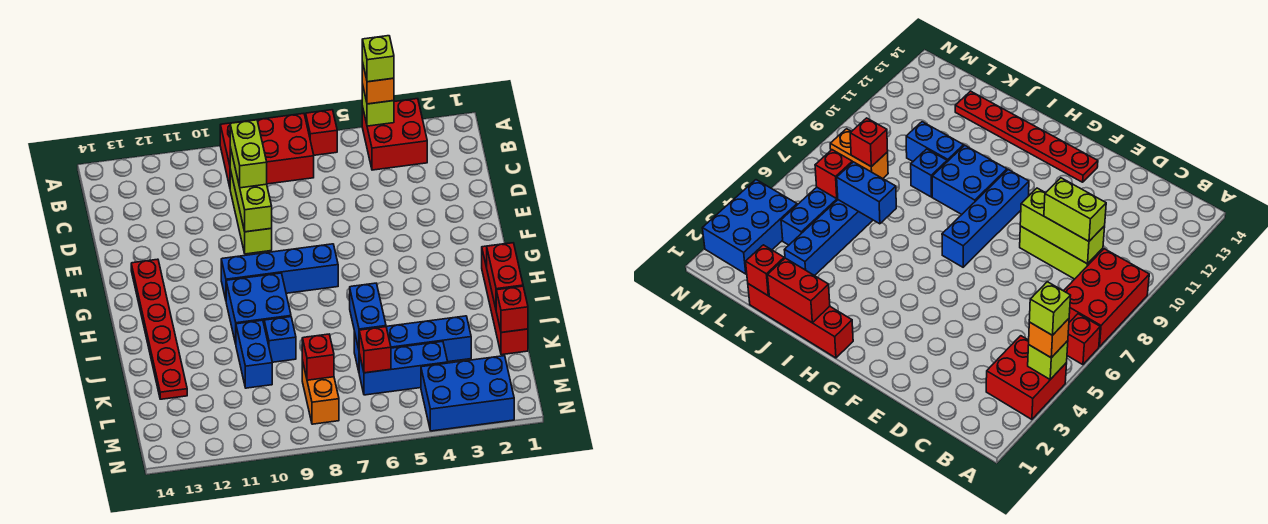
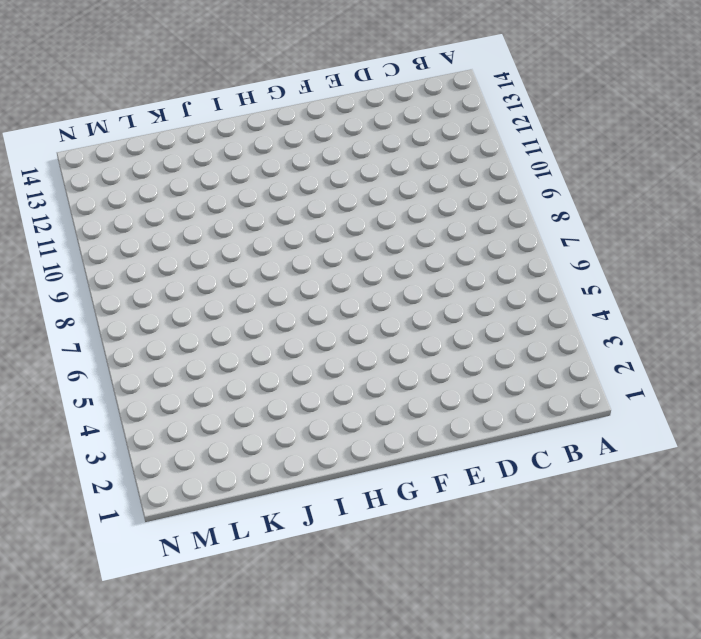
none -> red 2x2 brick [362,99,427,170]
none -> red 1x1 brick [306,110,337,155]
none -> red 2x3 brick [220,113,314,187]

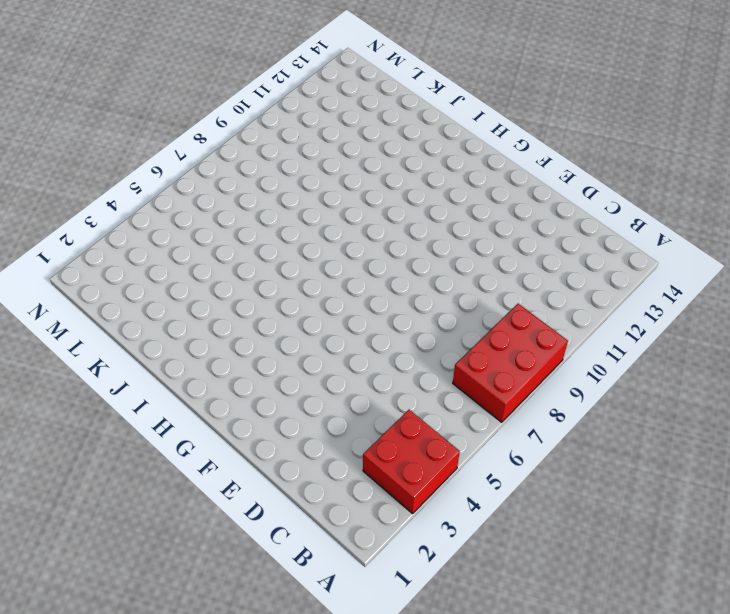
none -> red 1x1 brick [306,110,337,155]
none -> lime 1x3 brick [230,170,272,254]
none -> red 1x6 plate [131,259,187,399]

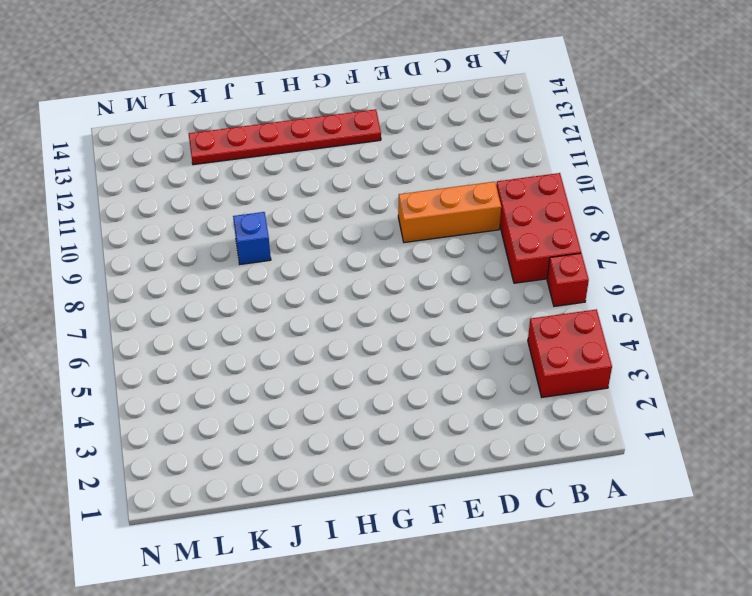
orange 1x3 brick [398,182,501,243] -> lime 1x3 brick [230,170,272,254]
none -> blue 1x4 brick [221,244,338,299]
none -> red 1x4 brick [482,244,528,355]
none -> blue 2x2 brick [226,273,291,344]

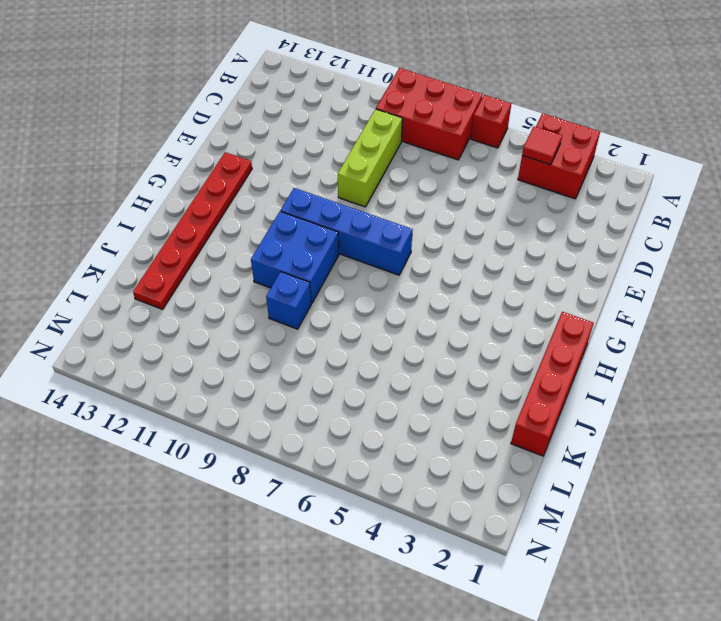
red 1x1 tile [522,126,562,165] -> none
none -> blue 1x2 brick [236,320,272,388]
none -> blue 1x4 brick [354,316,471,371]
none -> blue 1x3 brick [359,341,448,395]

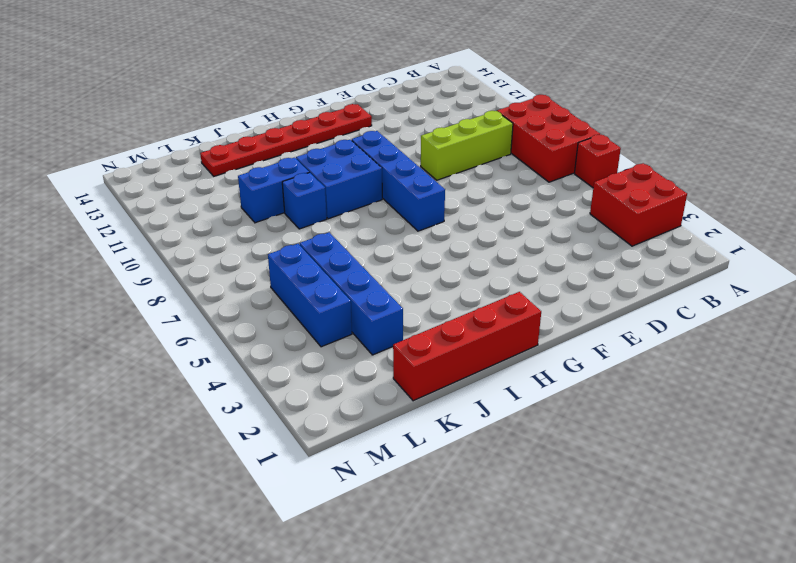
none -> orange 1x2 brick [302,360,339,424]
none -> blue 2x3 brick [421,356,514,431]
none -> lime 1x1 brick [362,84,394,126]

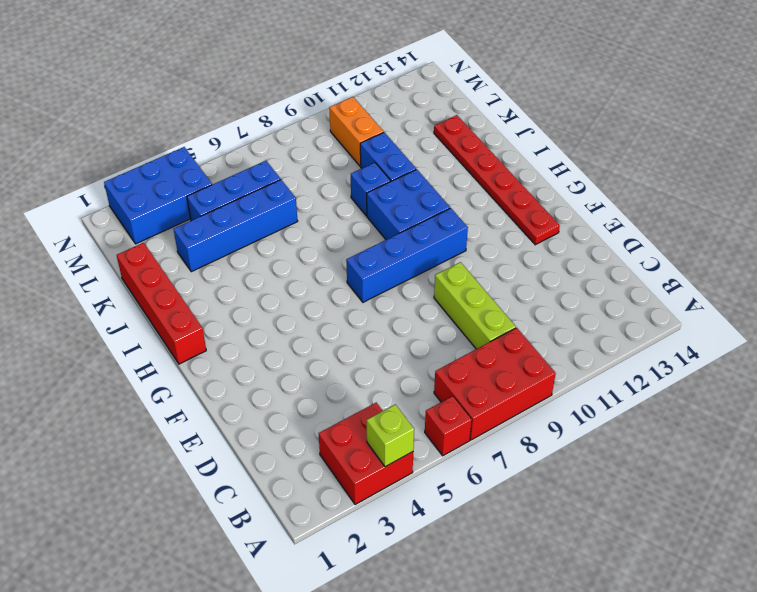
orange 1x2 brick [329,97,384,166] -> orange 1x2 brick moved to [302,360,339,424]
none -> lime 1x3 brick [230,147,272,232]
none -> red 1x2 brick [487,243,523,308]
none -> blue 1x2 brick [350,283,386,349]

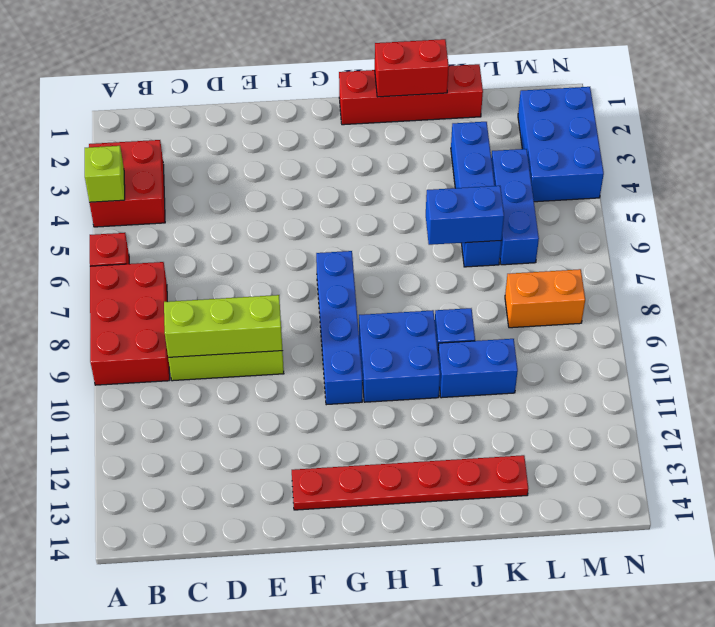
none -> red 1x1 brick [496,286,528,332]
none -> red 1x1 brick [359,327,391,373]
none -> red 1x1 brick [302,334,334,380]

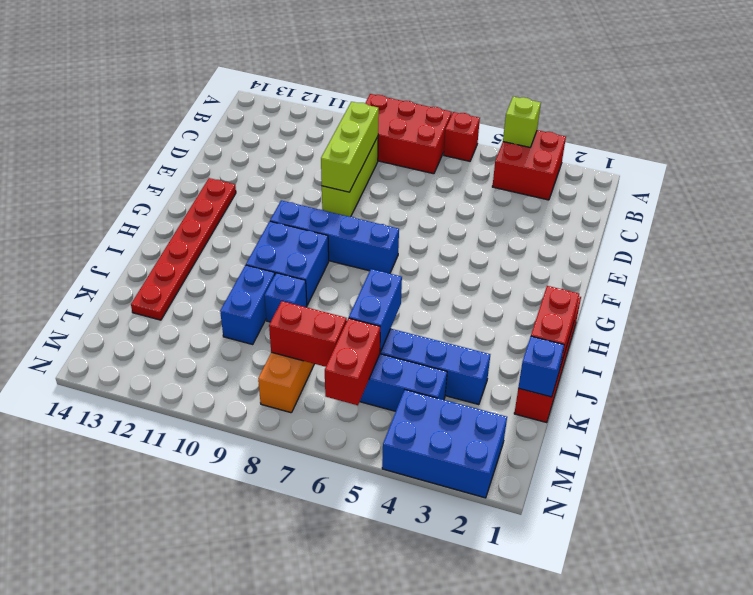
blue 1x1 brick [518,336,564,397] -> red 1x1 brick [496,286,528,332]
red 1x2 brick [325,318,380,405] -> red 1x1 brick [359,327,391,373]
red 1x2 brick [269,301,347,367] -> red 1x1 brick [302,334,334,380]
none -> orange 1x1 brick [362,62,394,104]
none -> lime 1x2 brick [230,120,267,188]
none -> lime 1x1 brick [362,36,394,82]

